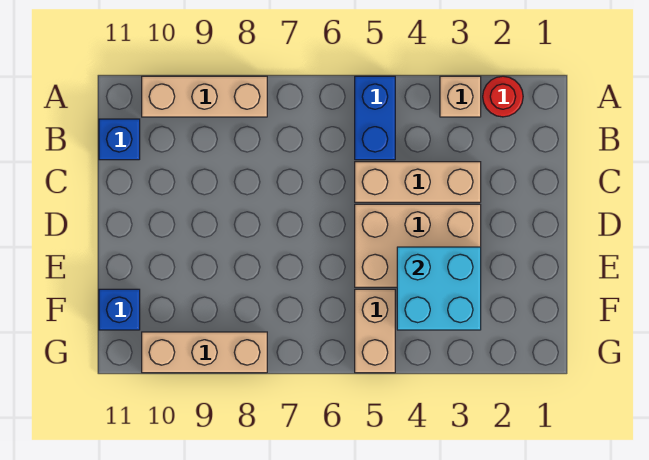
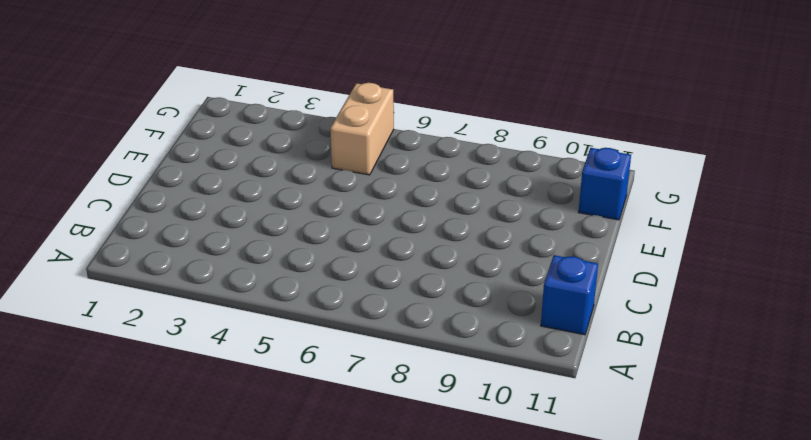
none -> red 1x1 round brick [483,76,523,117]
none -> tan 1x1 brick [440,76,481,117]

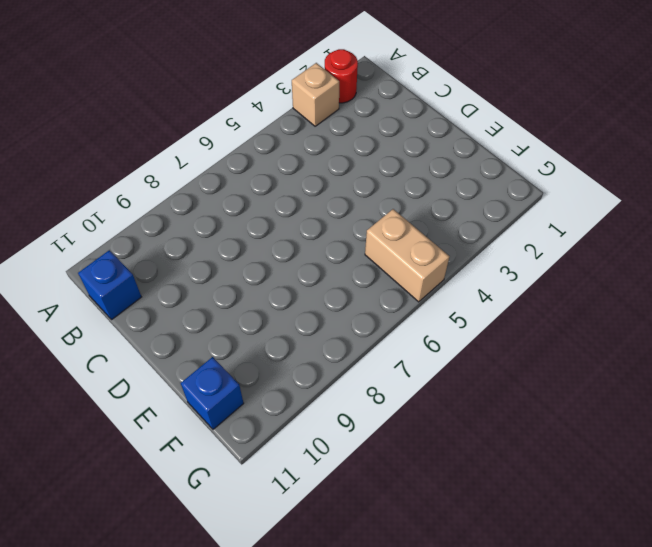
none -> blue 1x2 brick [355,76,395,160]
none -> tan 1x3 brick [142,76,267,117]

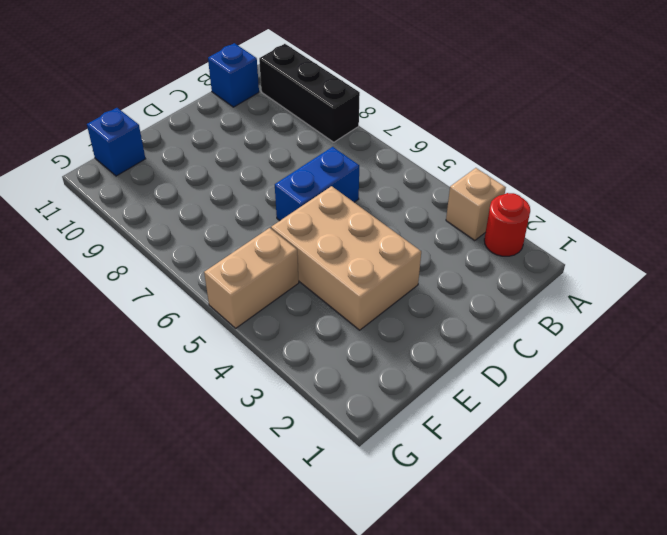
black 1x3 brick [259,44,360,142] -> tan 1x3 brick [142,76,267,117]
blue 1x2 brick [275,147,359,221] -> blue 1x2 brick moved to [355,76,395,160]
none -> tan 1x3 brick [355,162,481,202]
none -> tan 1x3 brick [142,332,267,373]

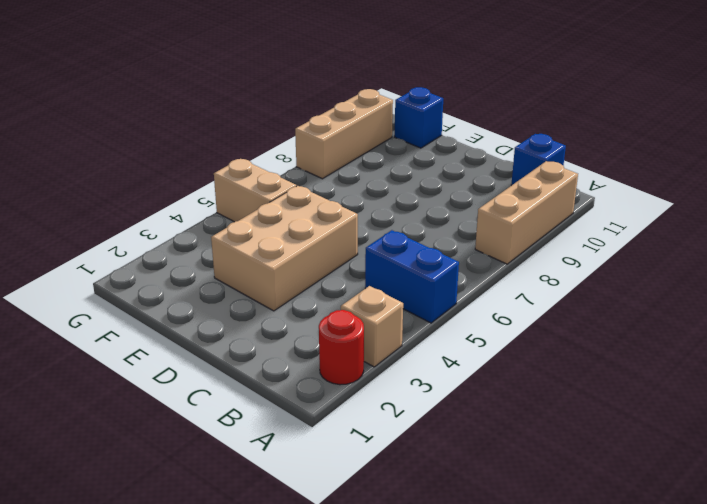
none -> tan 1x3 brick [355,162,481,202]
none -> cyan 2x2 brick [397,247,481,330]

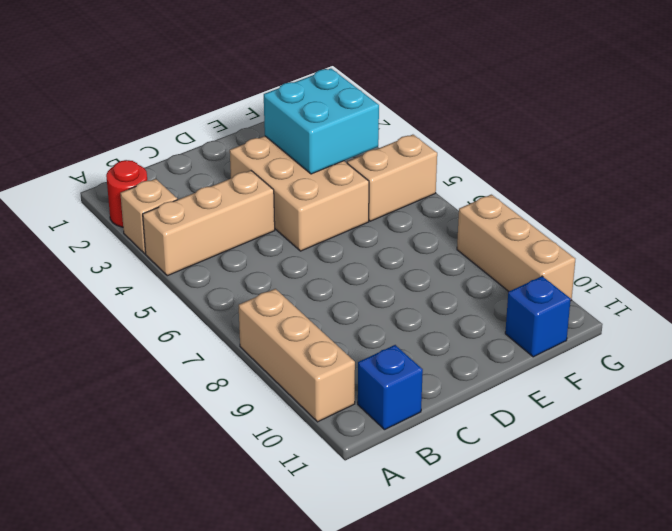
tan 1x3 brick [143,171,275,276] -> tan 1x3 brick turned to [355,162,481,202]
none -> blue 1x2 brick [355,76,395,160]

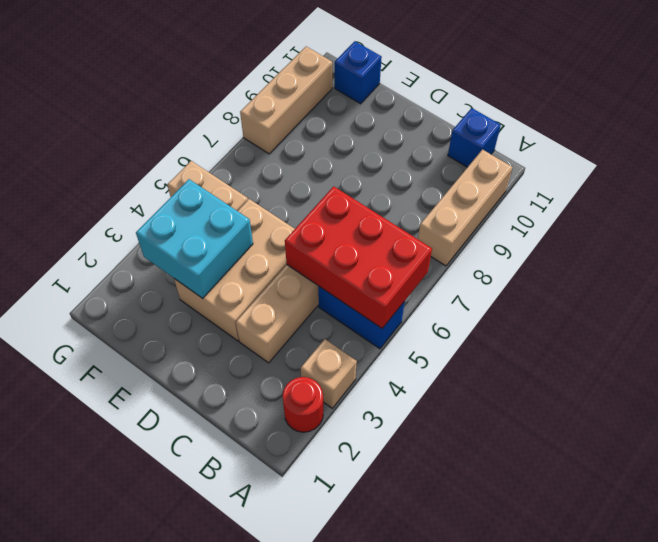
red 2x3 brick [285,186,432,328] -> none

